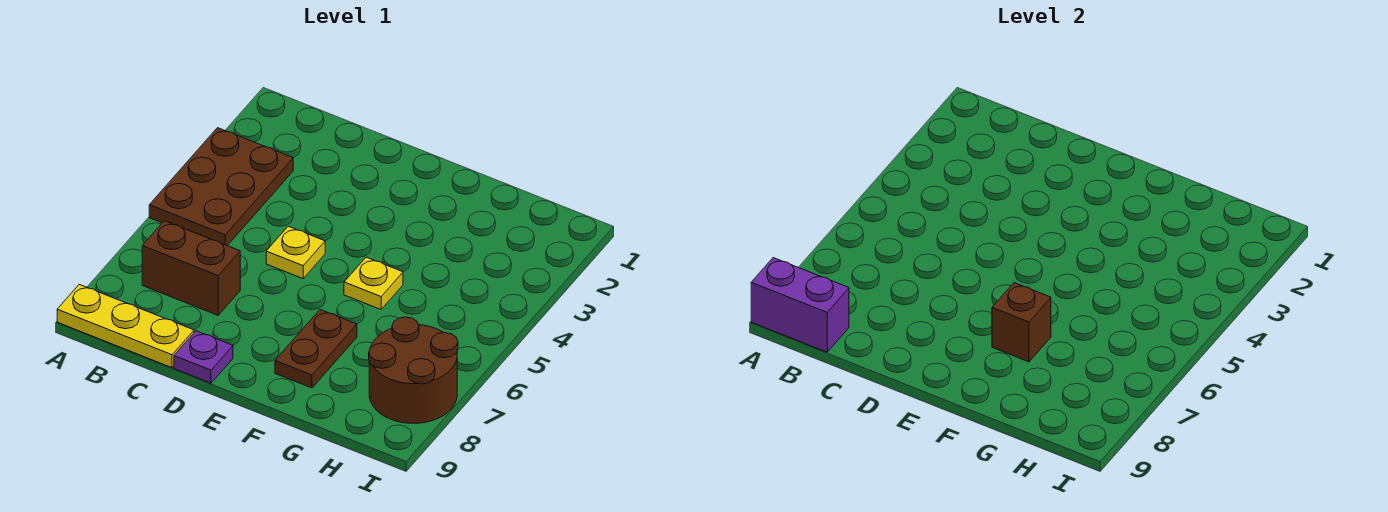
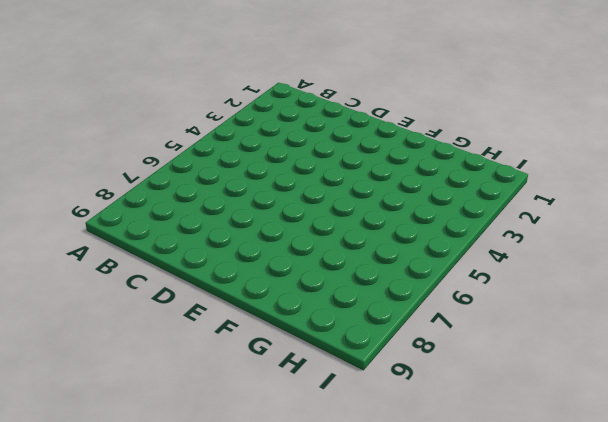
none -> brown 2x3 plate [149,128,293,246]
none -> yellow 1x3 plate [57,285,194,368]

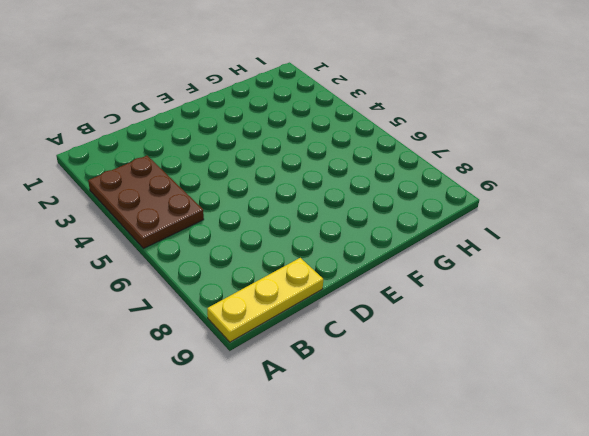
none -> brown 1x2 brick [142,221,240,315]
none -> yellow 1x1 plate [266,226,325,279]

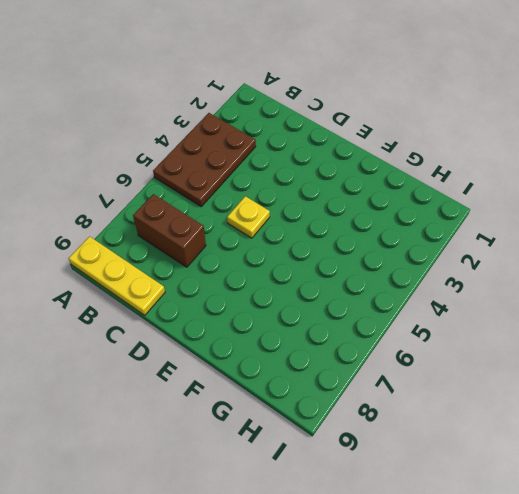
none -> purple 1x1 plate [174,331,233,383]
none -> yellow 1x1 plate [344,257,403,309]

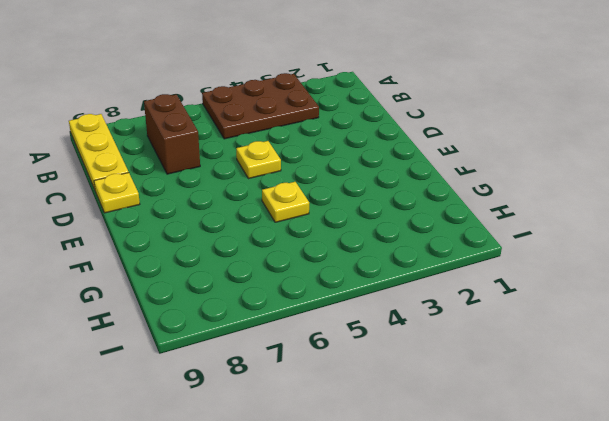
yellow 1x1 plate [94,173,140,213] -> purple 1x1 plate [174,331,233,383]
none -> brown 1x2 plate [275,310,357,388]
none -> brown 2x2 round brick [369,317,458,423]

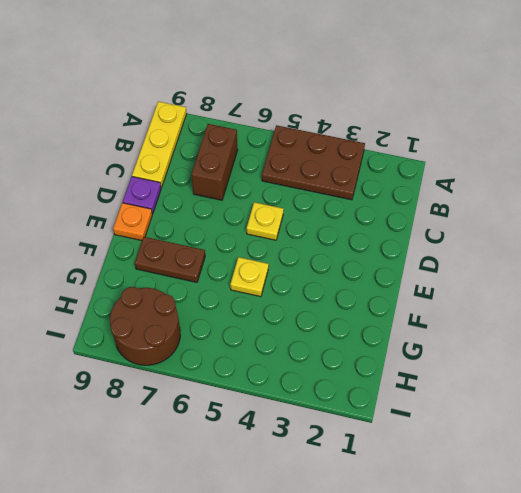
orange 1x1 plate [113,203,152,241] -> none
none -> purple 1x2 brick [751,258,849,352]
none -> brown 1x1 brick [992,283,1051,362]

